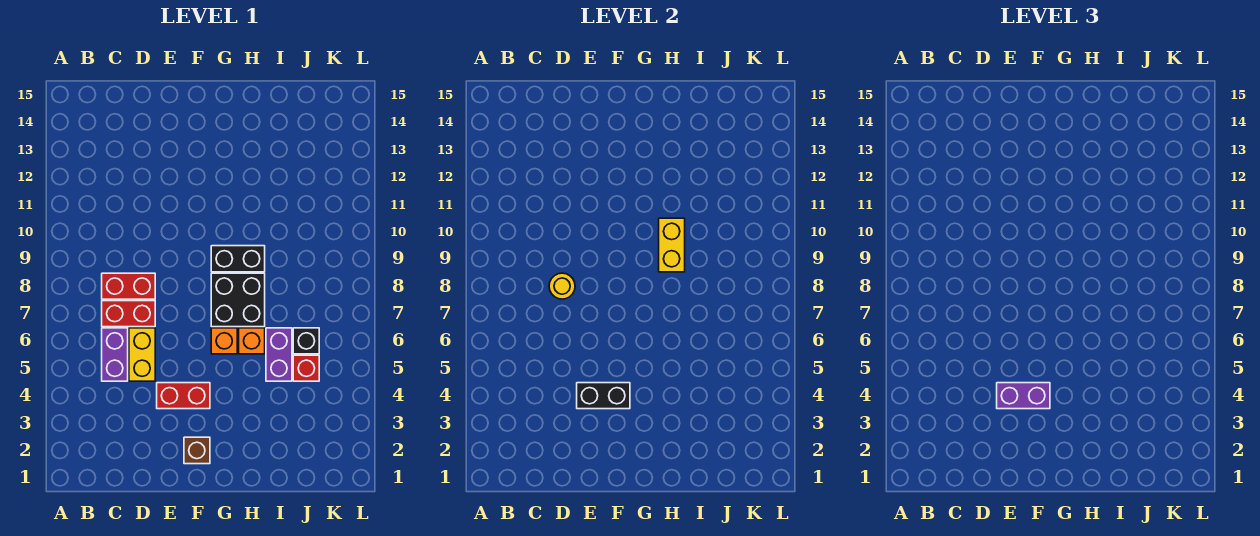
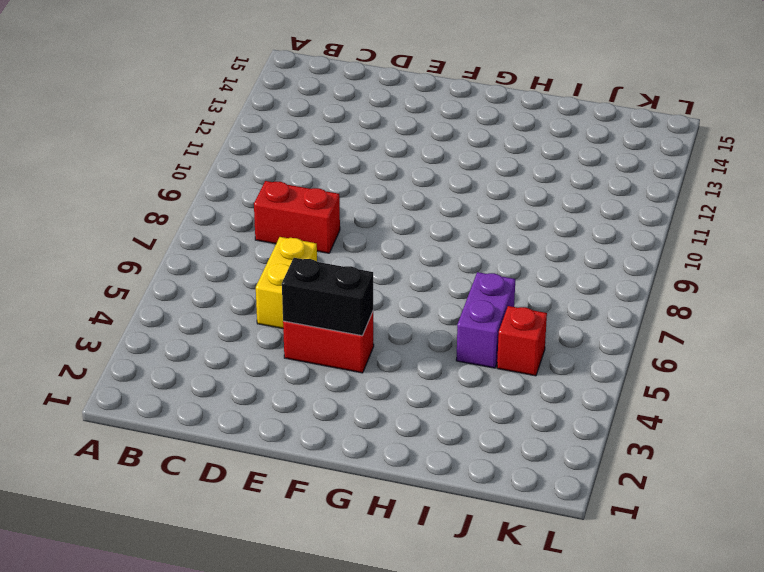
none -> purple 1x2 brick [102,328,128,381]
none -> red 1x2 brick [102,301,155,327]
none -> brown 1x1 brick [184,437,210,464]

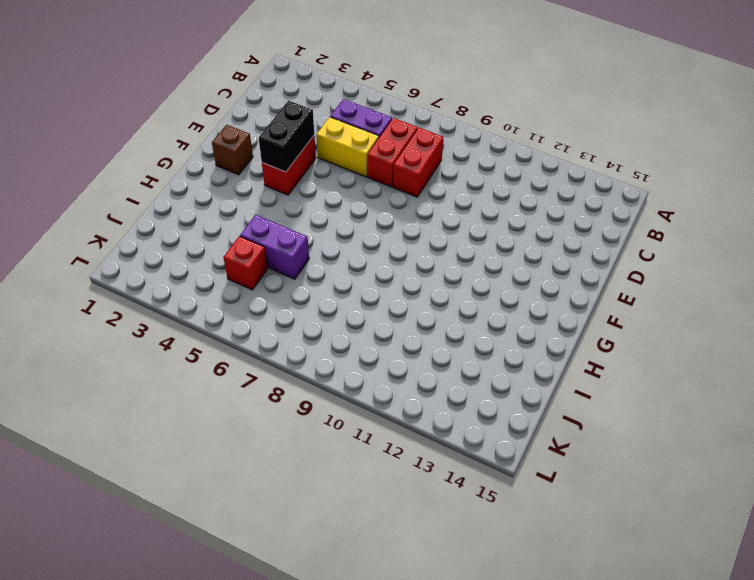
none -> orange 1x1 brick [211,328,237,354]
none -> black 2x2 brick [211,273,265,327]
none -> black 1x2 brick [211,246,265,272]

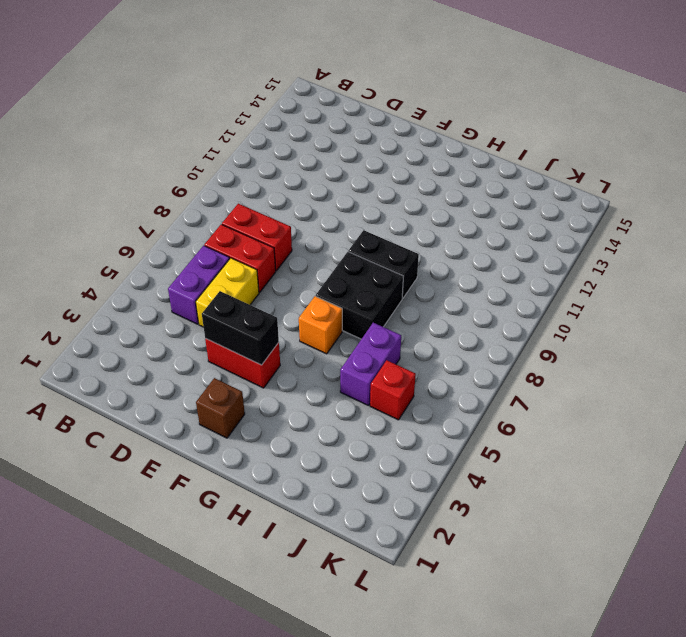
none -> orange 1x1 brick [239,328,265,354]
none -> black 1x1 brick [293,328,319,354]
none -> yellow 1x1 round brick [549,273,575,299]

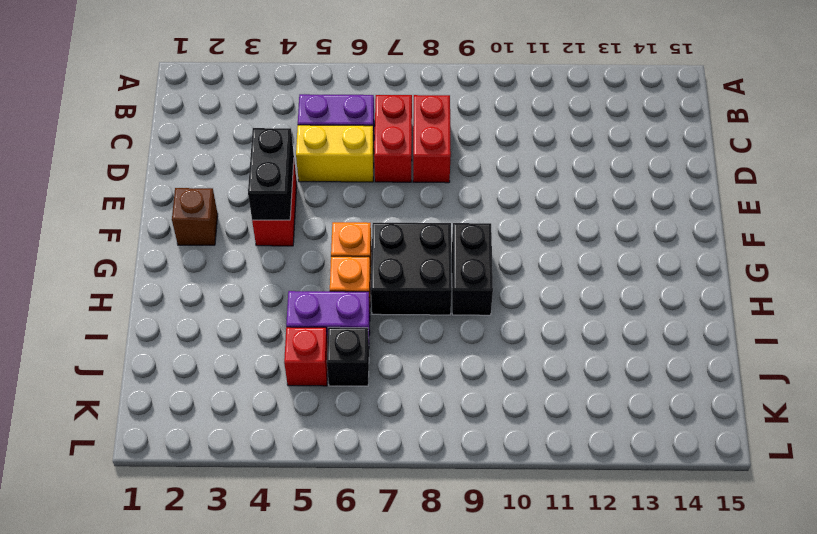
none -> yellow 1x1 round brick [549,273,575,299]
none -> yellow 1x2 brick [659,218,685,272]
none -> purple 1x2 brick [997,383,1050,409]

